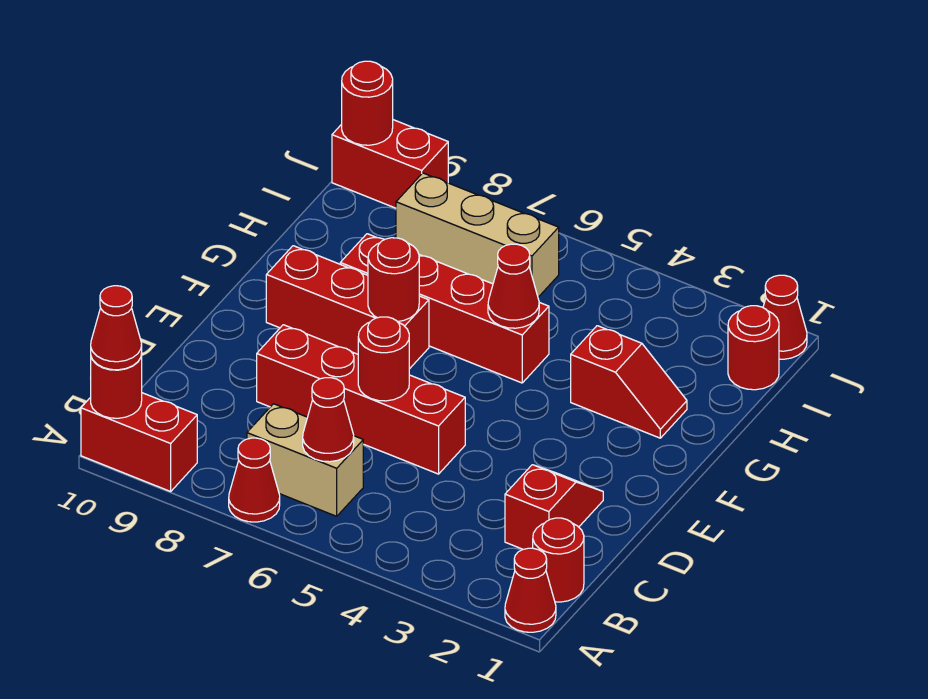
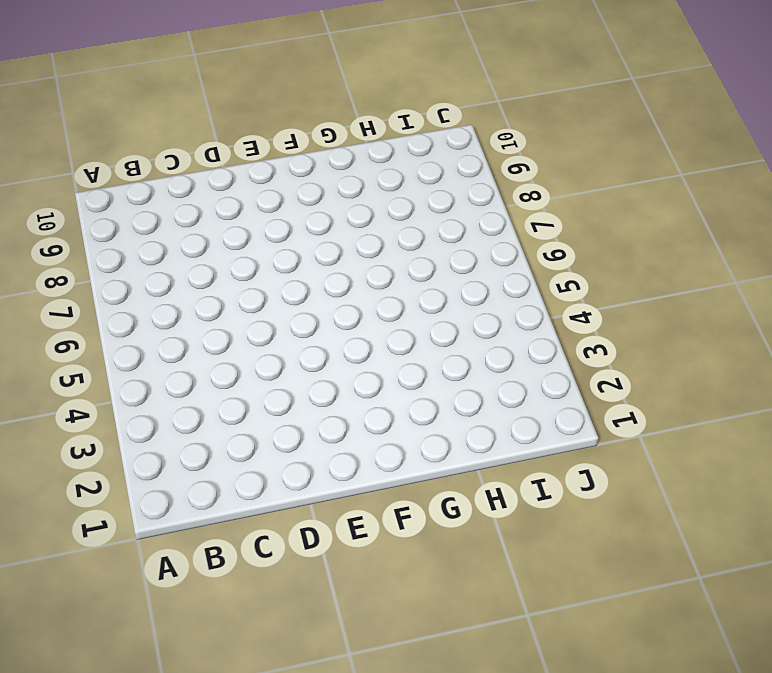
none -> red 1x1 cone [505,548,556,632]
none -> red 1x1 cone [229,438,280,522]
none -> red 1x2 brick [81,393,197,491]

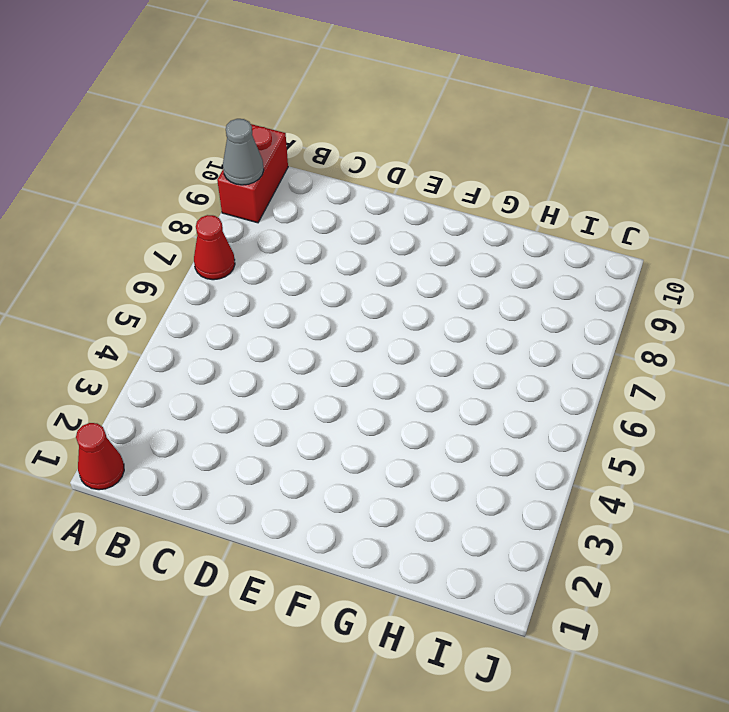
grey 1x1 cone [223,119,264,185] -> none
none -> red 1x1 round brick [533,518,584,602]
none -> tan 1x2 brick [247,404,363,516]
none -> red 1x2 slope [505,465,603,549]

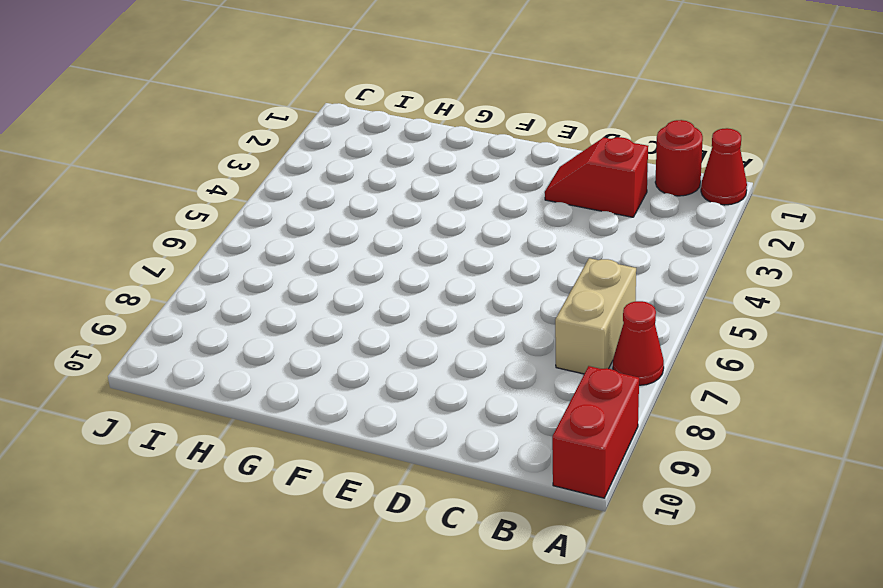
none -> red 1x4 brick [257,325,465,474]
none -> red 1x3 brick [266,246,429,369]
none -> red 1x2 slope [571,326,687,438]

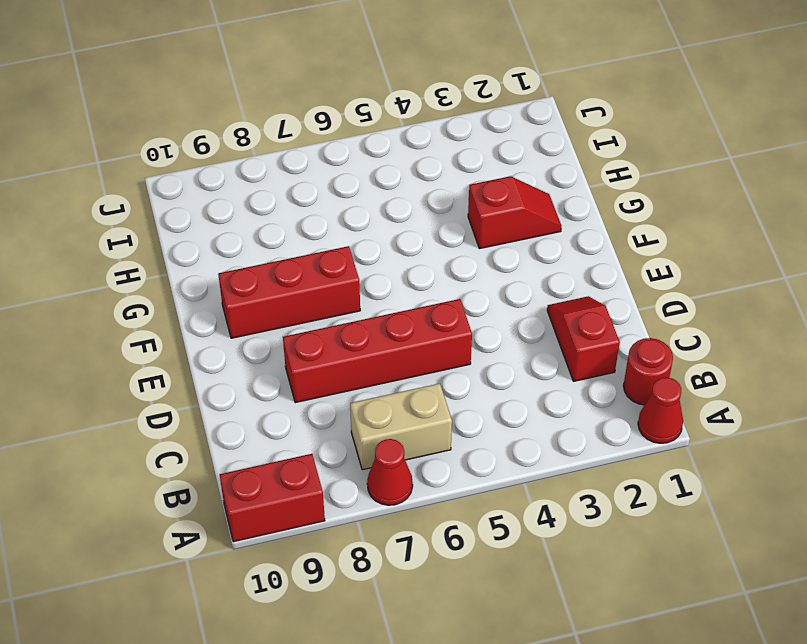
none -> red 1x4 brick [340,234,549,383]
none -> red 1x1 round brick [728,306,779,390]
none -> tan 1x3 brick [396,173,559,297]

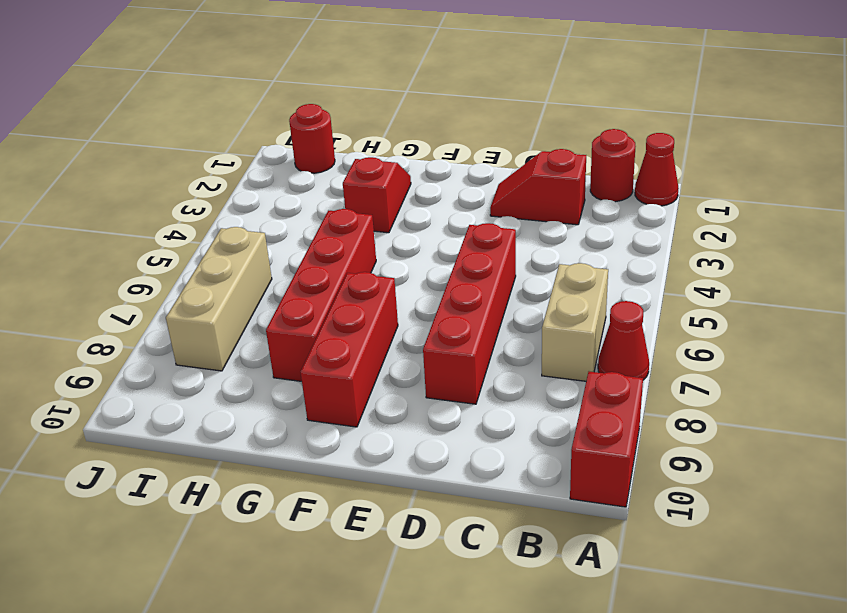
none -> red 1x1 cone [763,275,807,359]
none -> red 1x2 brick [332,120,448,208]
none -> red 1x1 round brick [91,353,142,418]

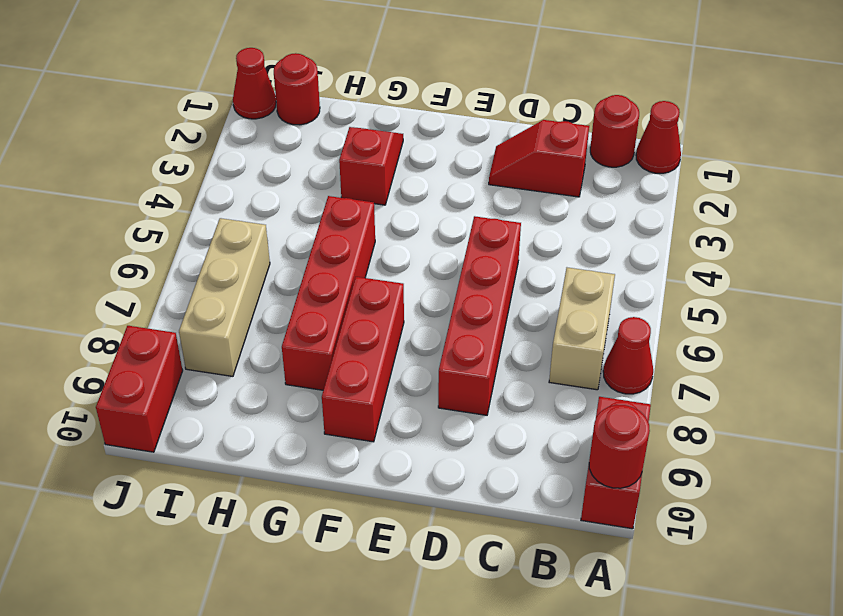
none -> red 1x1 cone [303,378,354,462]
none -> red 1x1 round brick [358,317,409,401]
none -> red 1x1 round brick [368,238,419,322]

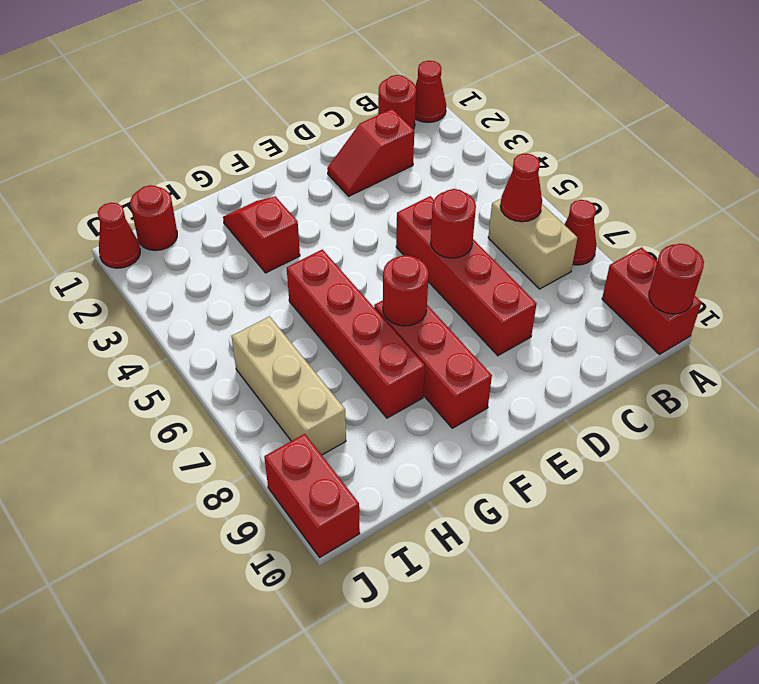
none -> red 1x1 cone [488,244,539,328]
none -> red 1x1 round brick [342,61,393,145]
none -> red 1x1 cone [91,286,142,370]

